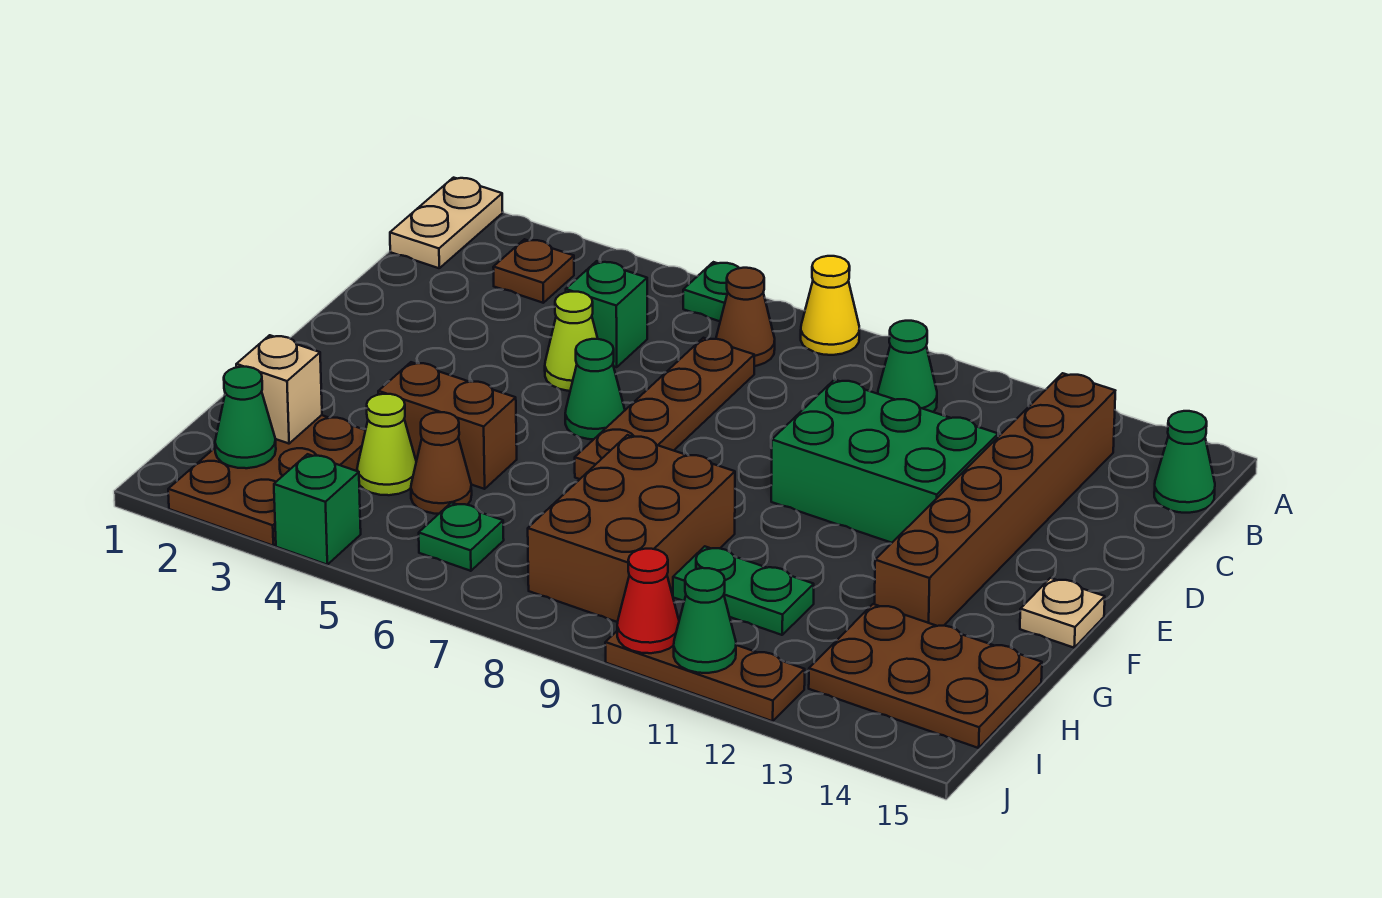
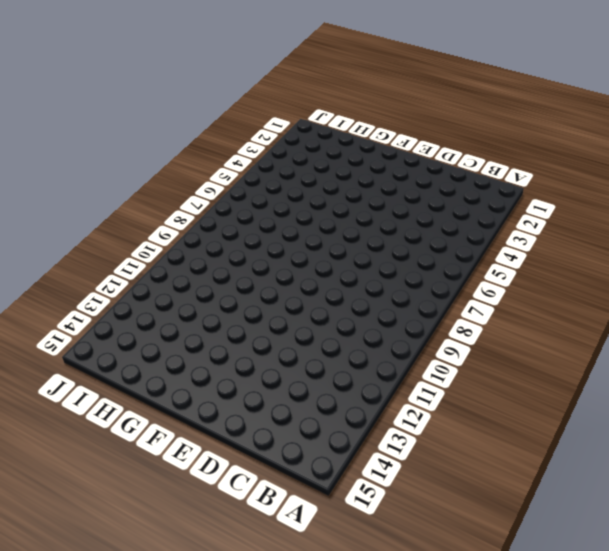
none -> tan 1x2 plate [390,178,503,268]
none -> green 1x1 plate [683,262,764,321]
none -> yellow 1x1 cone [801,256,859,355]

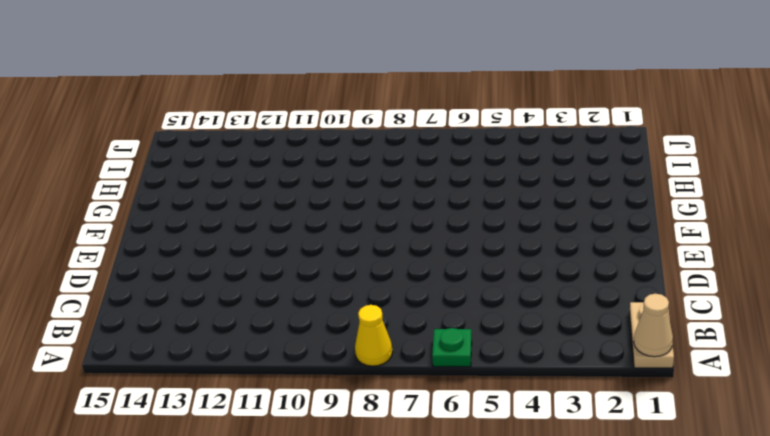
tan 1x1 cone [634,294,673,357] -> none
none -> brown 1x1 plate [493,239,574,303]
none -> brown 1x1 cone [716,268,775,366]
none -> green 1x1 cone [878,321,937,412]

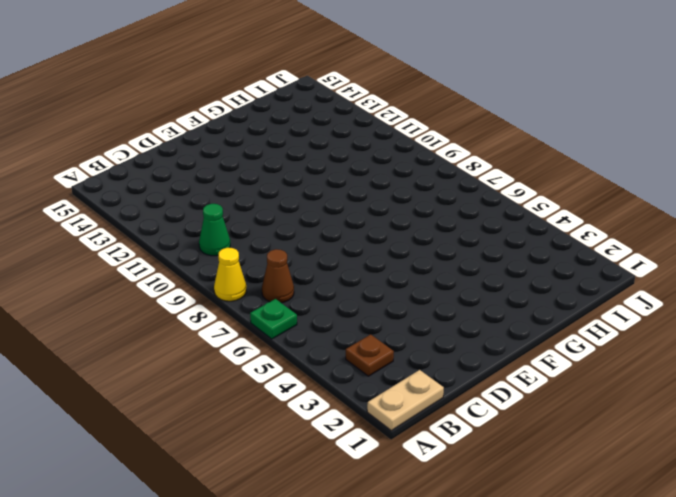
none -> brown 1x6 brick [875,373,1115,626]
none -> green 1x1 cone [1154,411,1215,513]
none -> green 1x1 brick [566,261,647,367]

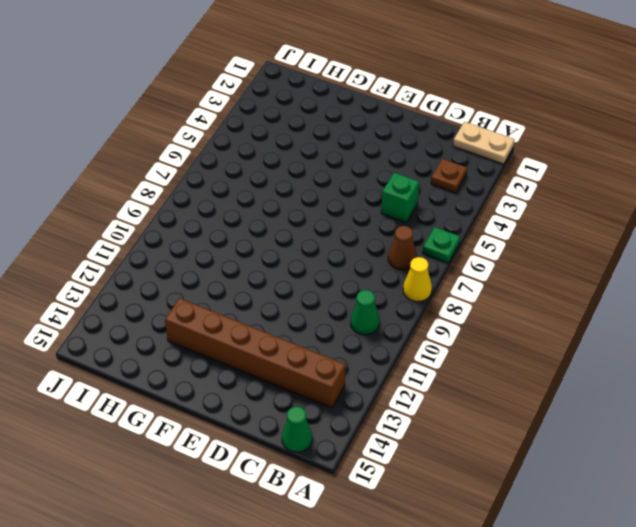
none -> brown 1x4 plate [575,338,754,479]
none -> lime 1x1 cone [545,292,598,391]
none -> green 2x3 brick [771,380,998,543]

